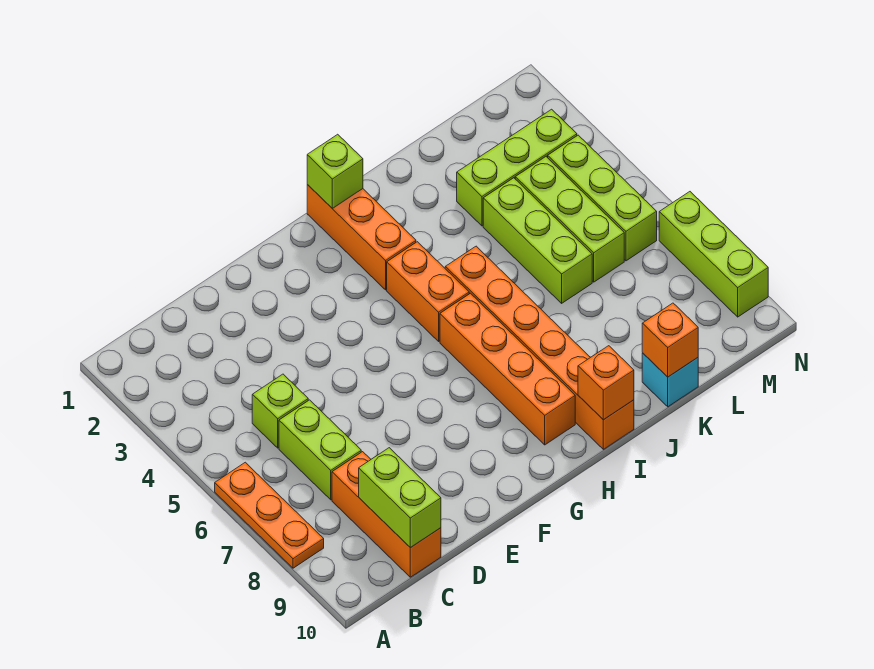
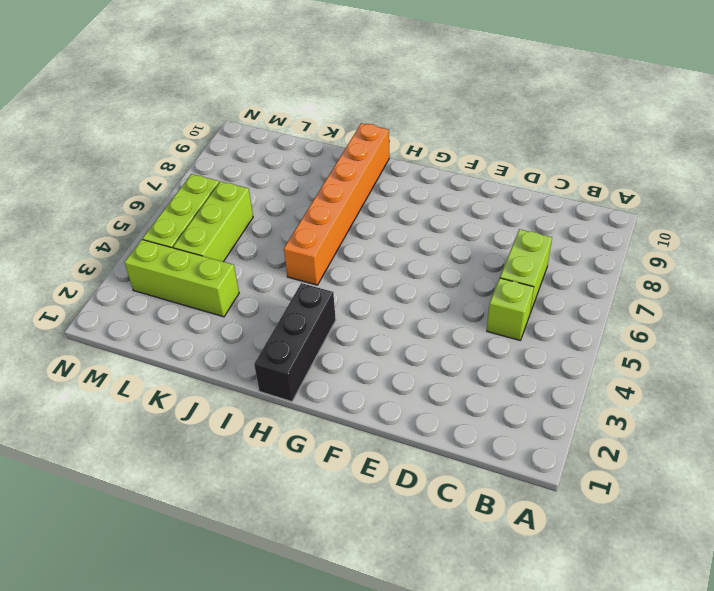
black 1x3 brick [254,283,336,402] -> orange 1x3 brick [307,185,416,290]
none -> orange 1x3 plate [215,462,324,568]
none -> orange 1x3 brick [332,452,441,577]
none -> orange 1x2 brick [387,242,469,341]

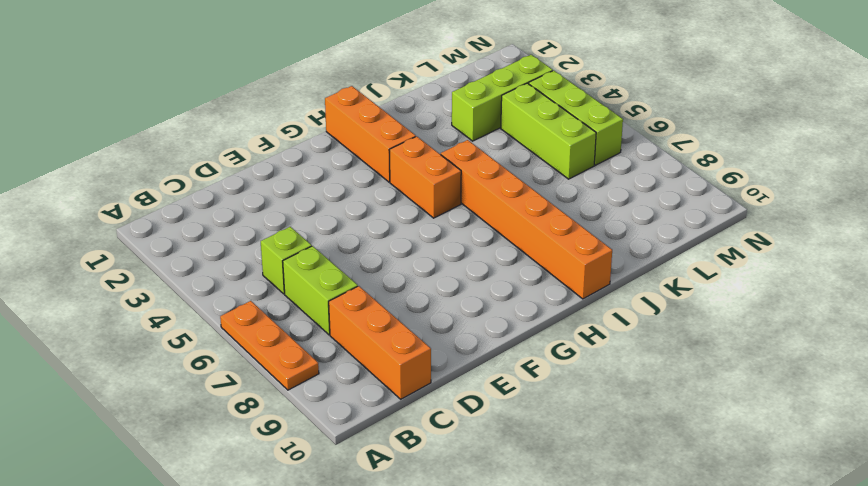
none -> orange 1x4 brick [440,293,575,445]
none -> lime 1x3 brick [483,178,592,303]
none -> cyan 1x1 brick [642,353,698,407]

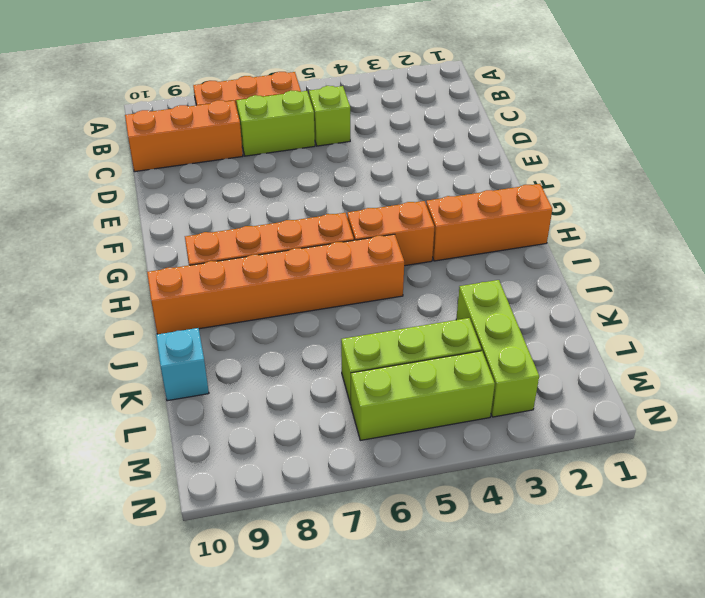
none -> lime 1x3 brick [483,178,592,303]
none -> lime 1x3 brick [659,192,768,317]
none -> lime 1x2 brick [359,448,441,548]

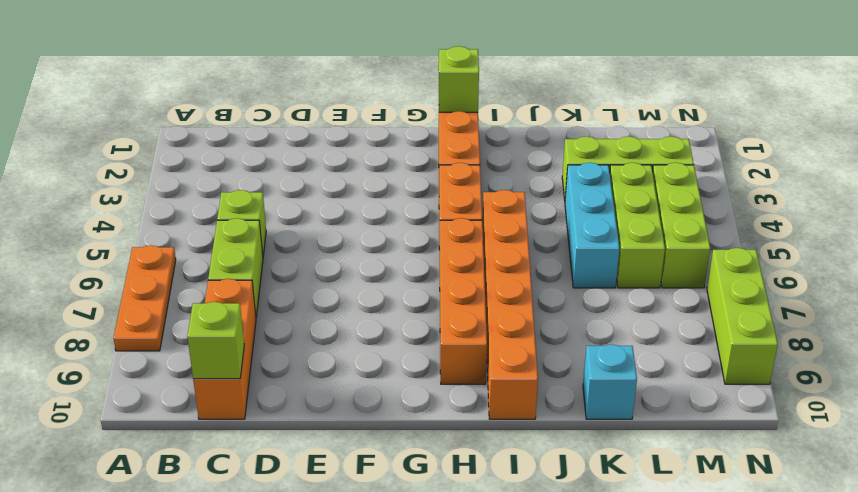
lime 1x1 brick [187,302,244,379] -> lime 1x2 brick [359,448,441,548]
cyan 1x3 brick [565,163,620,288] -> lime 1x3 brick [483,178,592,303]
none -> orange 1x1 brick [578,346,634,420]
none -> orange 1x1 brick [642,303,698,377]

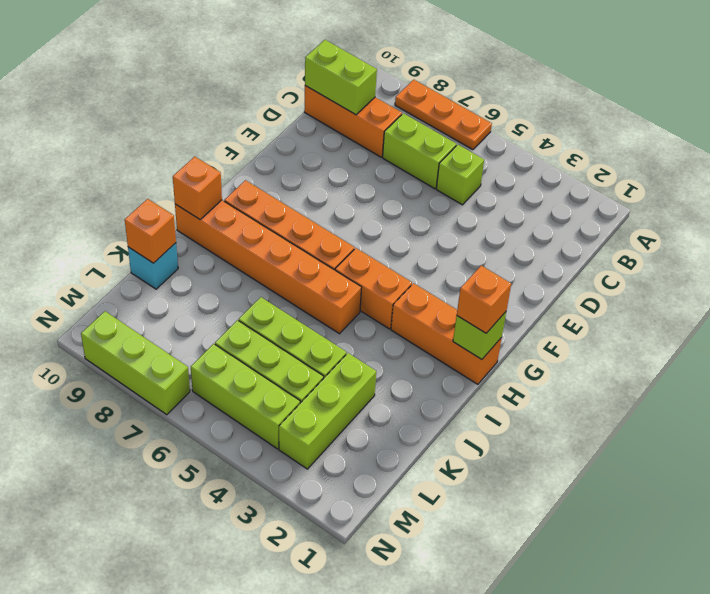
orange 1x1 brick [457,266,511,333] -> none

